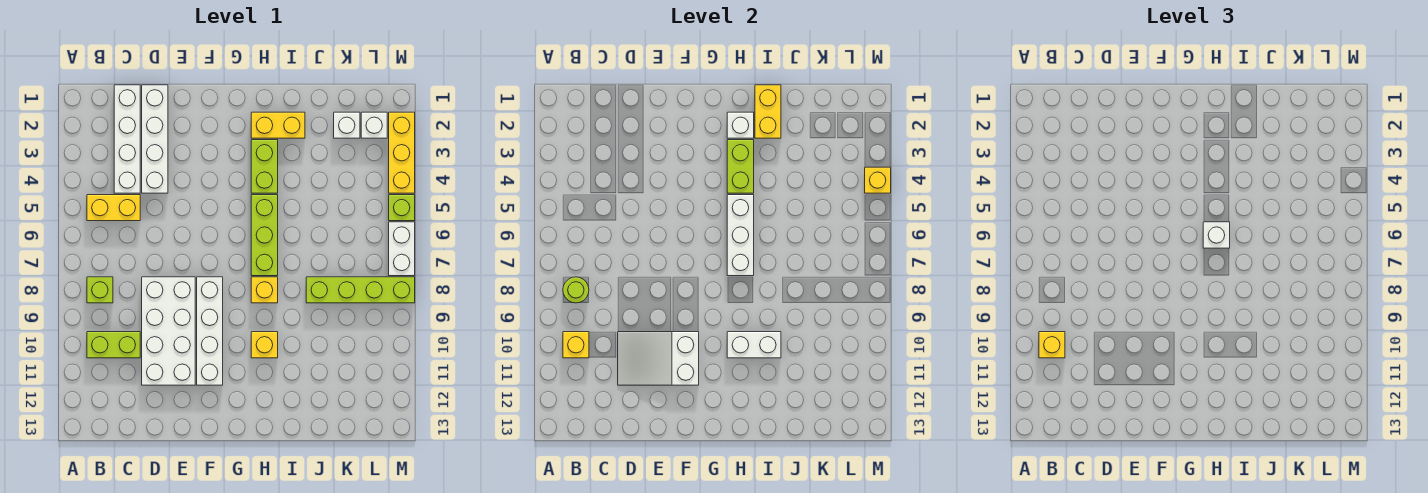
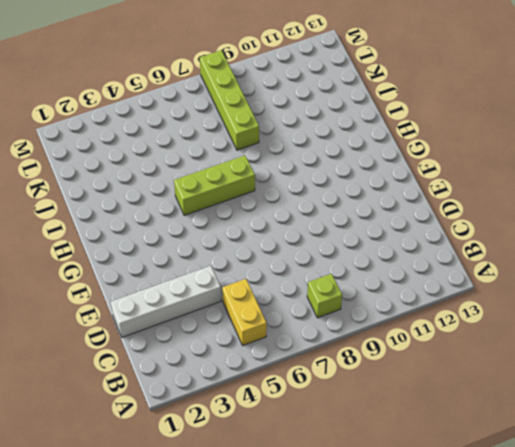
none -> lime 1x2 brick [87,332,140,358]
none -> white 1x4 brick [114,85,140,193]
none -> white 2x4 brick [142,277,195,385]

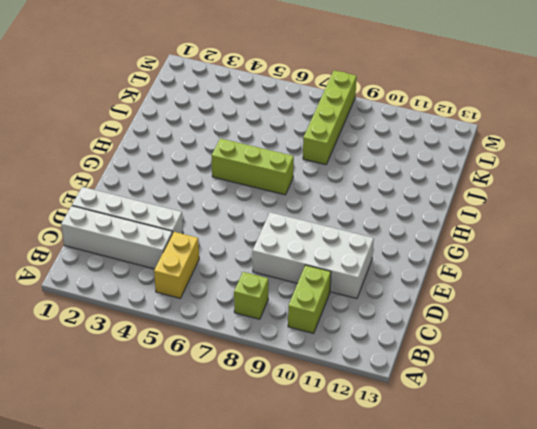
none -> white 1x4 brick [197,277,223,385]
none -> yellow 1x2 brick [251,112,305,138]
none -> lime 1x2 brick [251,140,278,193]

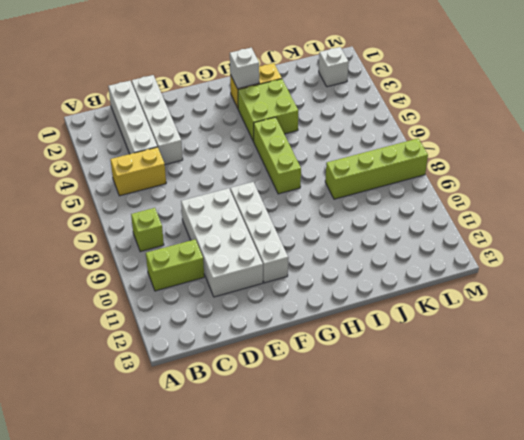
lime 2x2 brick [238,79,298,142] -> lime 1x2 brick [251,140,278,193]
none -> yellow 1x1 brick [251,277,278,303]
none -> yellow 1x1 brick [251,332,278,358]
none -> white 1x1 brick [334,112,360,138]

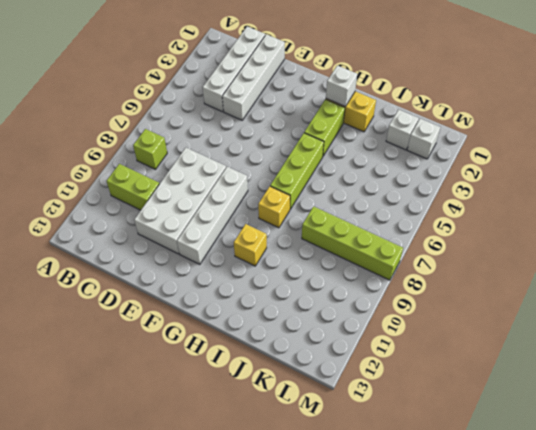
none -> yellow 1x2 brick [87,195,140,221]
none -> yellow 1x3 brick [389,112,415,193]
none -> lime 1x1 brick [389,195,415,221]

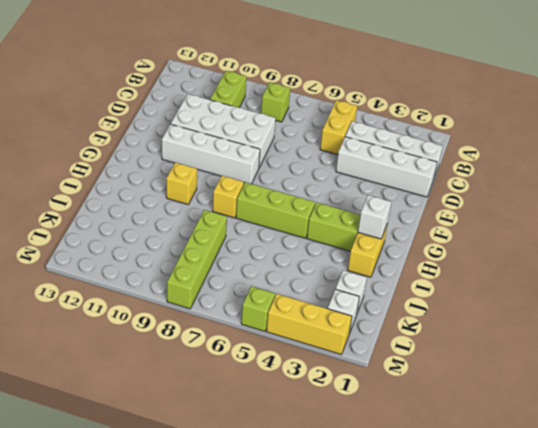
none -> white 1x2 brick [389,222,415,276]
none -> lime 1x1 round brick [563,277,589,303]
none -> yellow 1x1 brick [563,332,589,358]

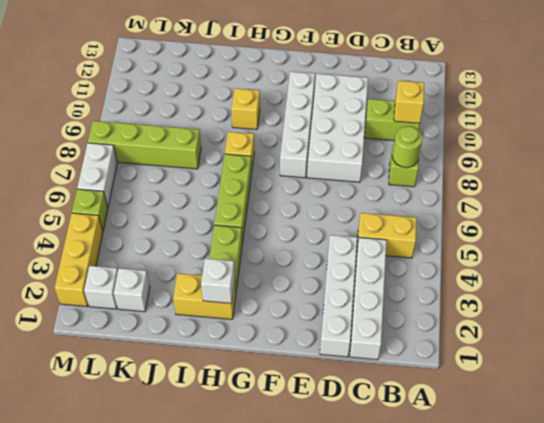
none -> white 2x3 slope [618,332,699,385]
none -> lime 1x2 brick [727,140,754,193]
none -> white 1x3 brick [727,195,754,276]

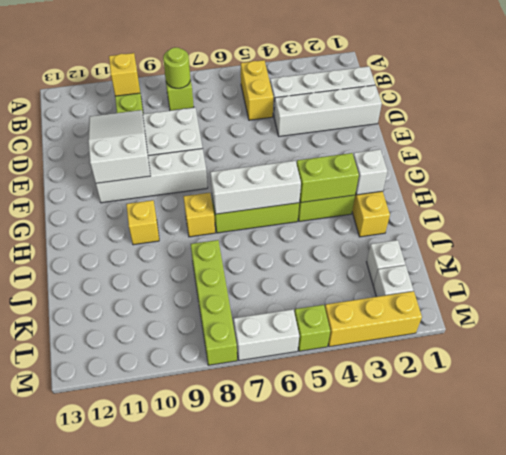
none -> white 1x2 brick [727,332,781,358]
none -> yellow 1x2 brick [755,85,781,138]
none -> yellow 1x1 brick [865,167,891,193]

